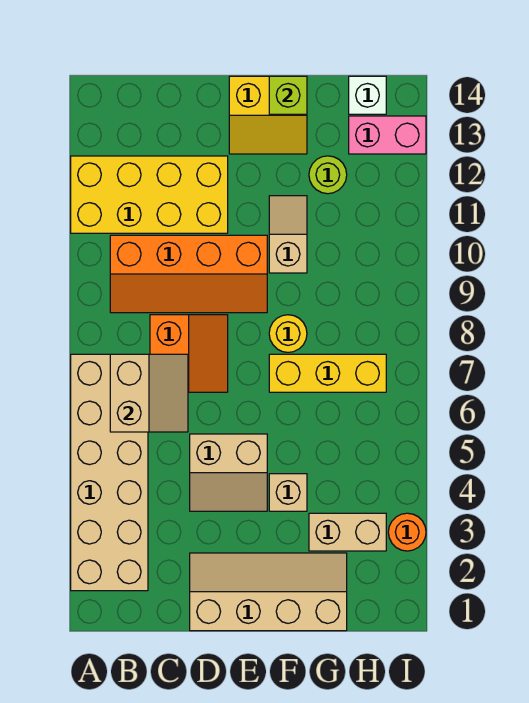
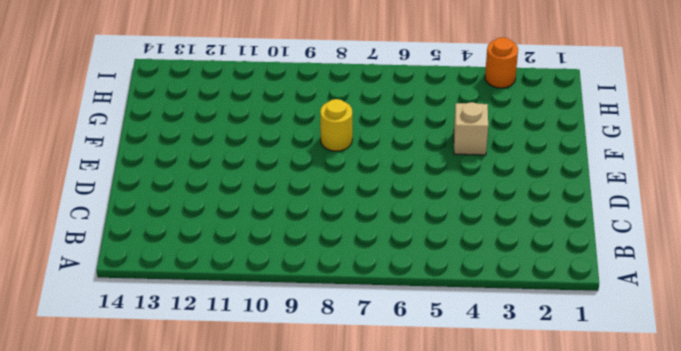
none -> tan 2x6 brick [71,354,148,591]
none -> yellow 2x4 brick [71,156,228,233]
none -> orange 2x4 slope [110,235,267,313]

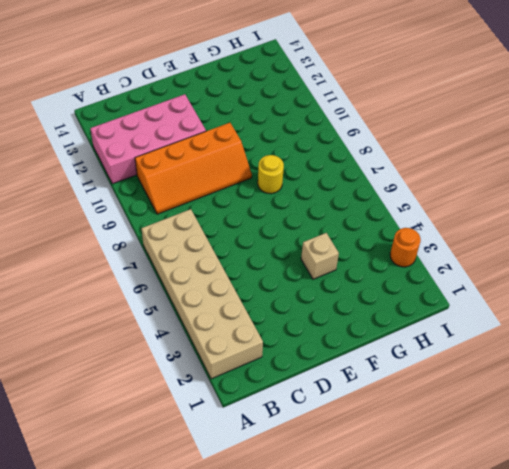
pink 2x4 brick [90,94,206,184] -> yellow 2x4 brick [71,156,228,233]
none -> orange 2x2 slope [150,315,228,392]
none -> tan 2x4 slope [190,553,347,631]
none -> tan 2x2 slope [190,434,267,511]

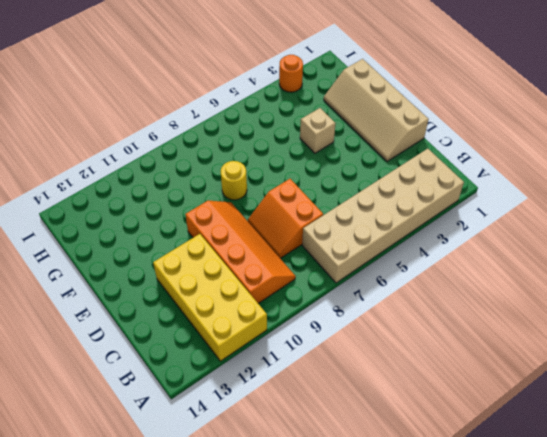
orange 2x2 slope [248,179,323,258] -> orange 2x2 slope turned to [150,315,228,392]
none -> tan 2x2 slope [190,434,267,511]
none -> yellow 2x2 slope [229,76,307,154]
none -> yellow 1x3 brick [269,354,386,392]

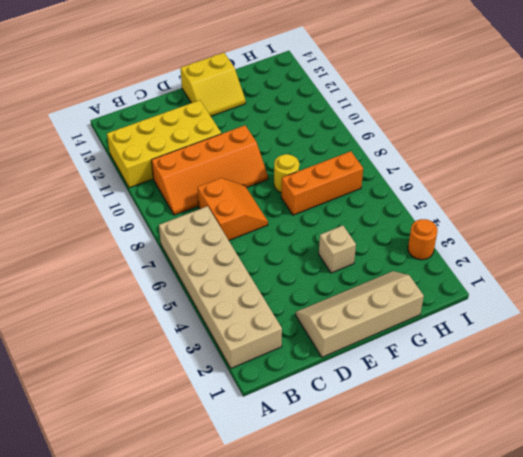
orange 1x3 brick [281,151,363,215] -> yellow 1x3 brick [269,354,386,392]
none -> tan 2x2 slope [190,434,267,511]
none -> tan 1x2 slope [269,196,307,273]
none -> tan 1x2 brick [309,513,386,551]

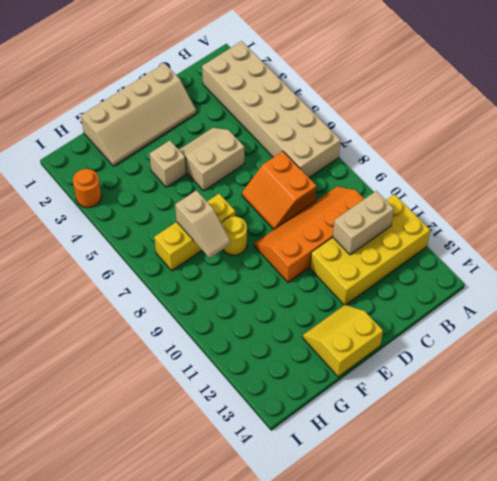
tan 1x2 brick [333,191,394,255] -> tan 1x2 brick moved to [309,513,386,551]
tan 1x2 slope [175,190,231,258] -> tan 1x2 slope moved to [269,196,307,273]
none -> lime 1x1 round brick [309,156,347,194]
none -> pink 1x2 brick [349,116,426,154]
none -> white 1x1 brick [349,76,386,114]

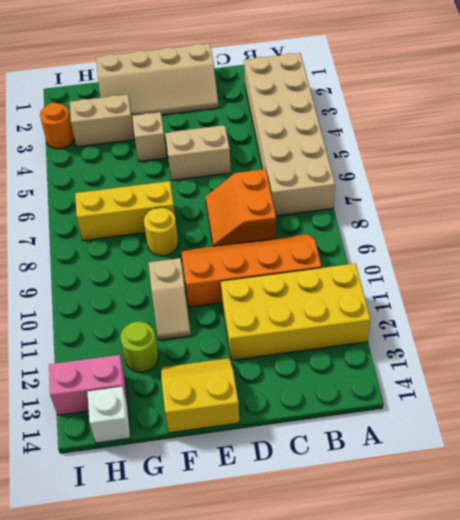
none -> tan 2x2 slope [110,354,188,432]
none -> lime 1x1 brick [269,76,307,114]

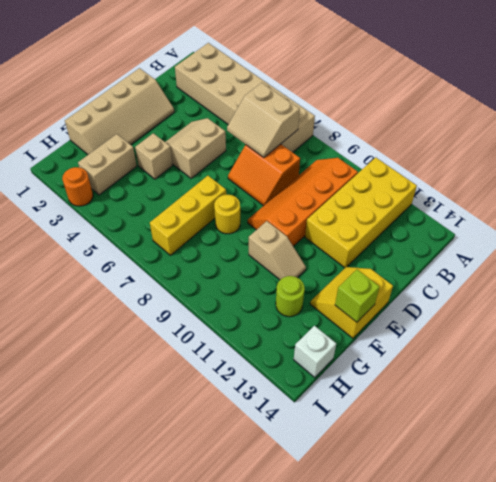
none -> pink 1x2 brick [349,116,426,154]

